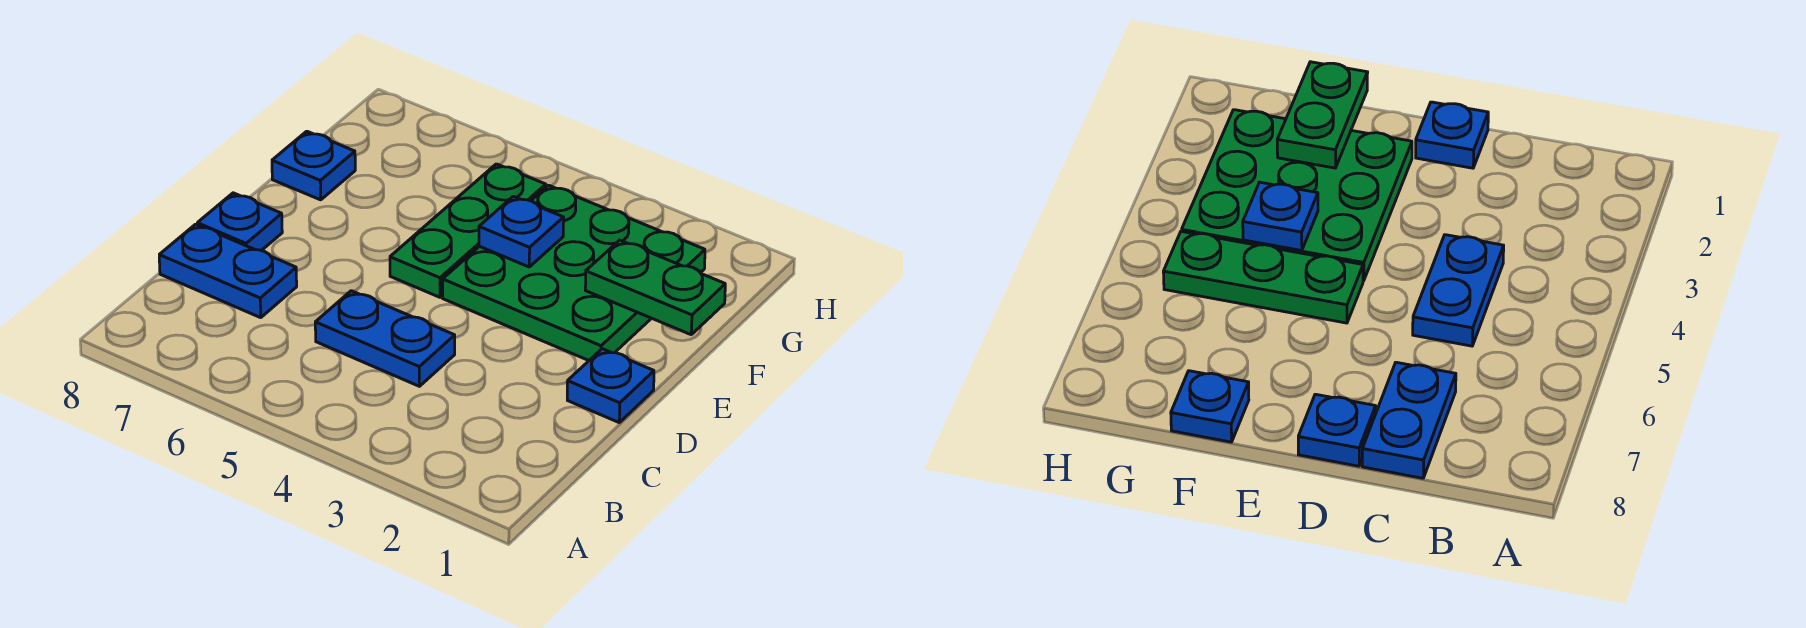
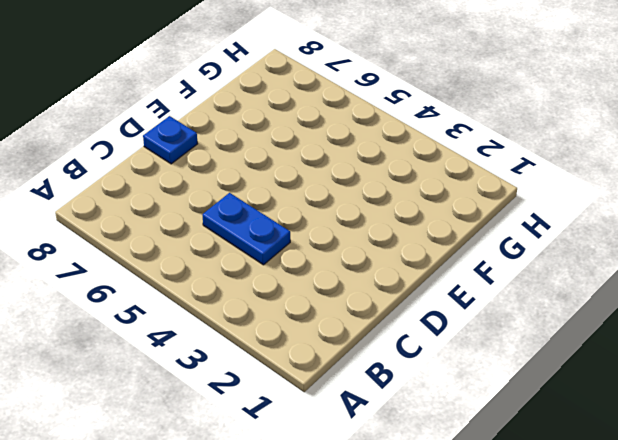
none -> blue 1x2 plate [159,224,297,318]
none -> blue 1x1 plate [567,349,654,422]

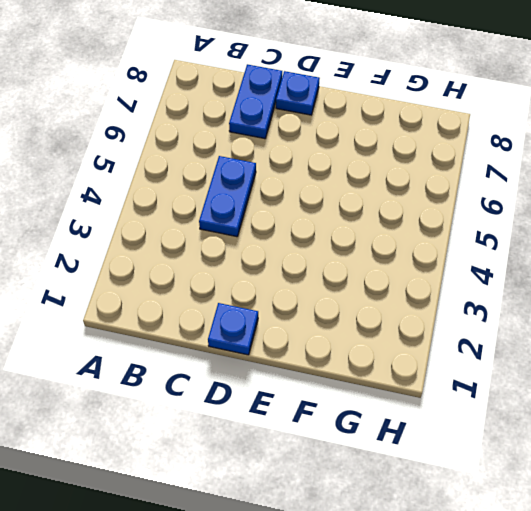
none -> green 3x3 plate [443,185,705,360]
none -> green 1x3 plate [390,164,546,297]

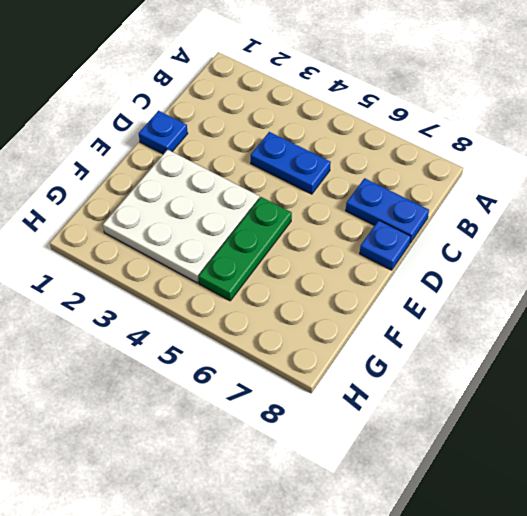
white 3x3 plate [103,150,259,283] -> green 3x3 plate [443,185,705,360]
none -> blue 1x1 plate [272,131,355,200]
none -> green 1x2 plate [585,240,725,335]

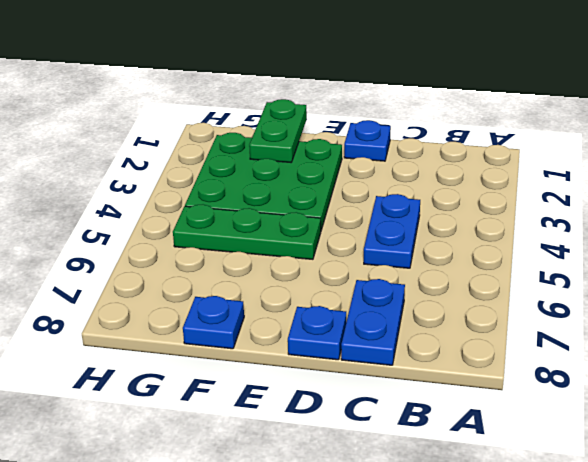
none -> blue 1x1 plate [479,196,564,267]

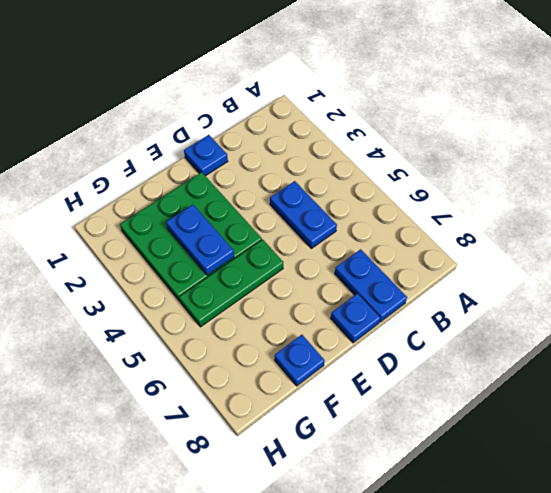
blue 1x2 plate [166,205,234,275] -> blue 1x1 plate [479,196,564,267]
none -> green 1x2 plate [585,240,725,335]

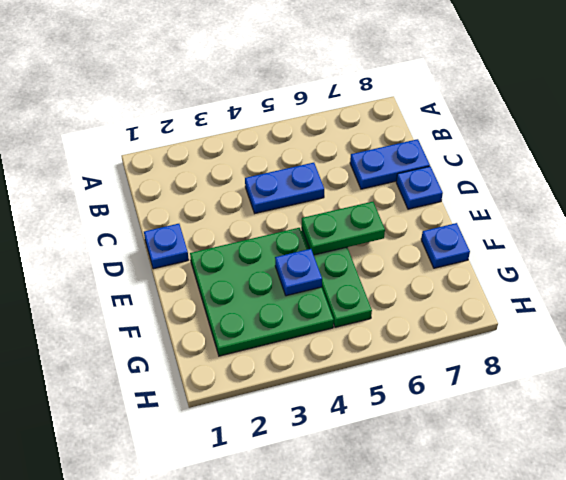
green 1x2 plate [302,202,385,255] -> green 1x2 plate moved to [585,240,725,335]

